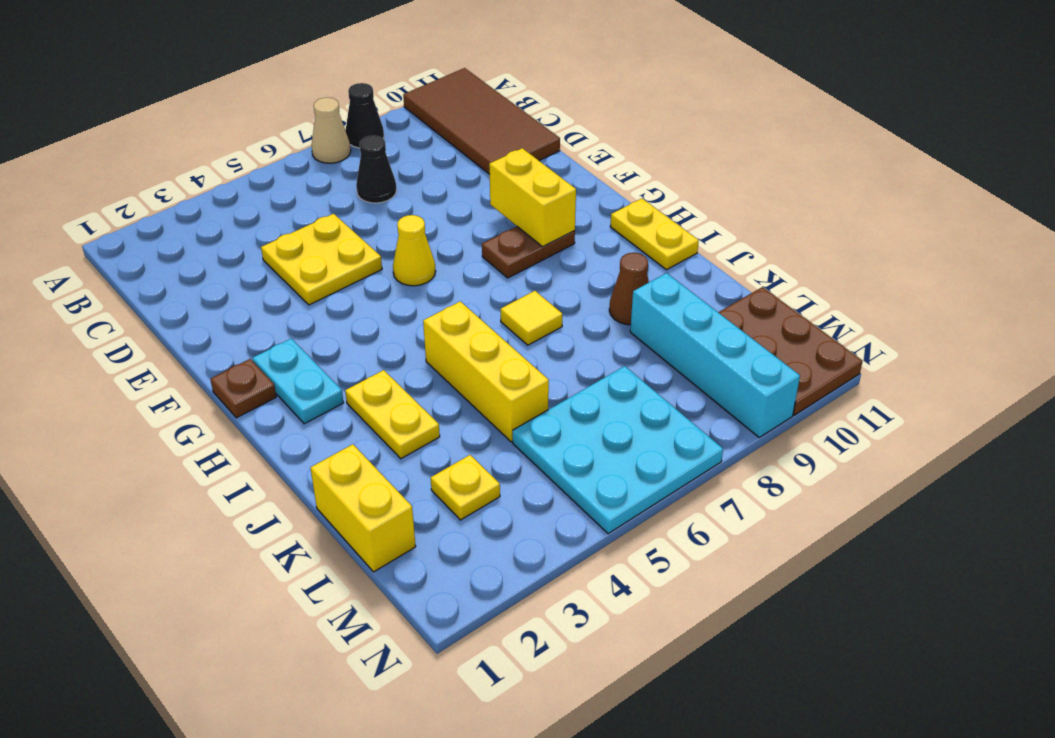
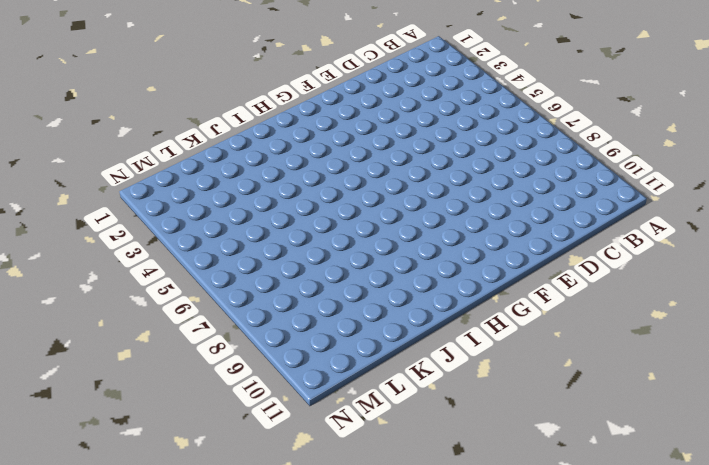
none -> tan 1x1 cone [311,97,351,163]
none -> black 1x1 cone [345,83,384,148]
none -> brown 2x4 tile [403,68,560,174]

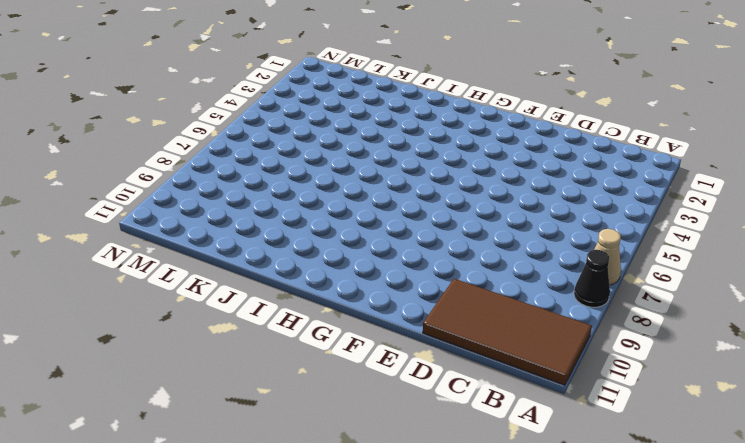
none -> black 1x1 cone [356,136,397,203]
none -> yellow 2x2 plate [261,214,382,305]
none -> yellow 1x1 cone [393,215,436,286]

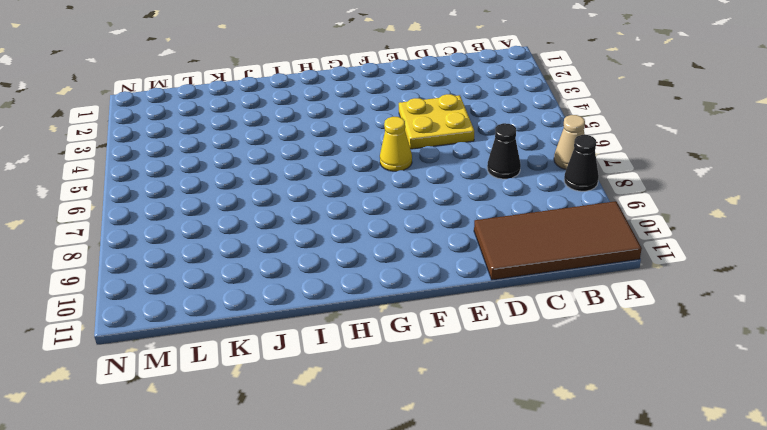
none -> brown 1x1 plate [210,359,276,418]
none -> cyan 1x2 plate [253,338,344,424]
none -> brown 1x2 plate [482,226,575,278]

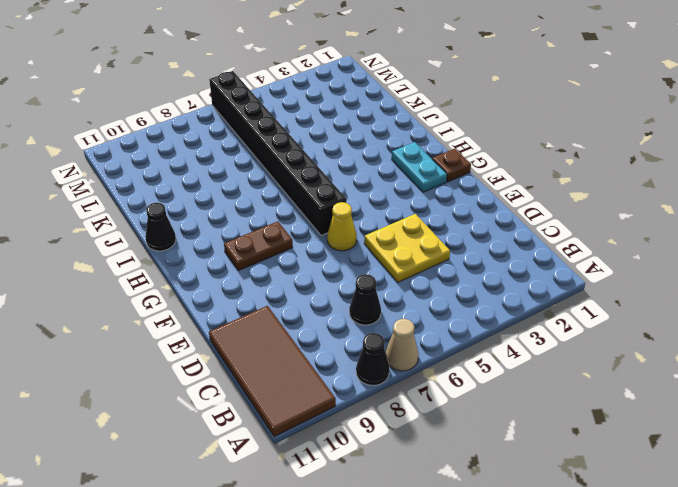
black 1x8 brick [209,71,346,236] -> cyan 3x3 plate [513,366,723,534]
black 1x1 cone [146,202,176,251] -> yellow 1x2 plate [610,198,699,270]
none -> yellow 1x2 plate [345,370,440,459]
none -> yellow 1x3 brick [423,301,549,442]
none -> yellow 1x1 tile [501,291,562,345]

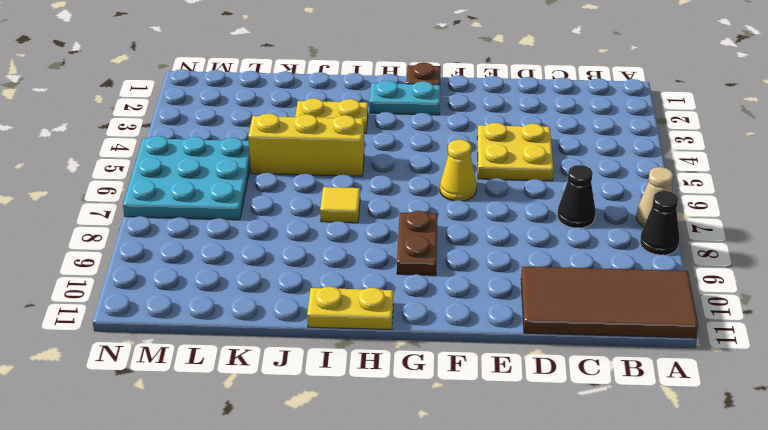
none -> brown 1x1 cone [609,253,649,325]
none -> yellow 1x2 brick [310,444,416,572]
none -> cyan 1x4 brick [630,273,800,437]

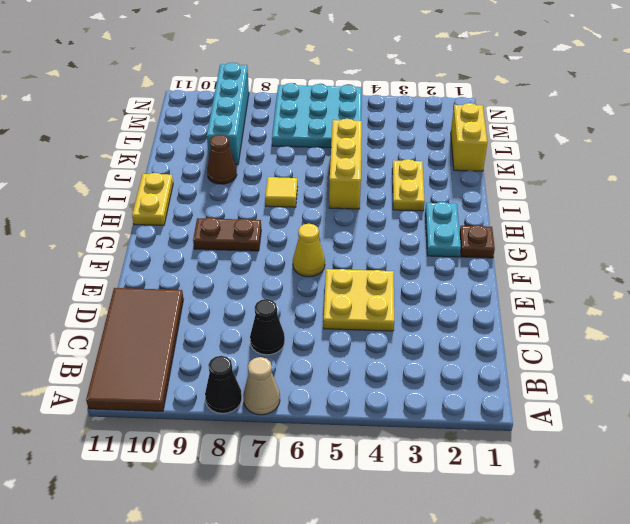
none -> yellow 1x1 plate [431,455,500,520]
none -> brown 2x3 plate [718,287,863,415]
none -> yellow 1x2 brick [489,148,576,247]

